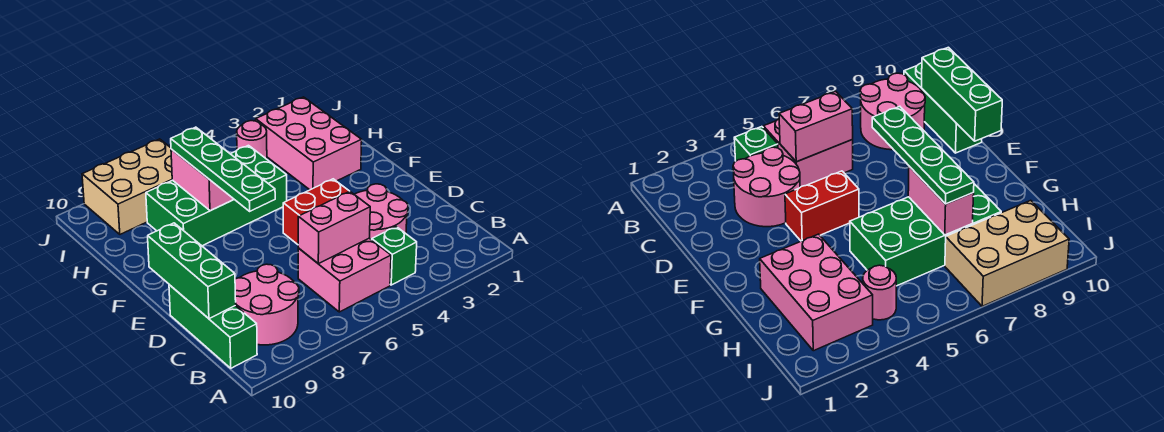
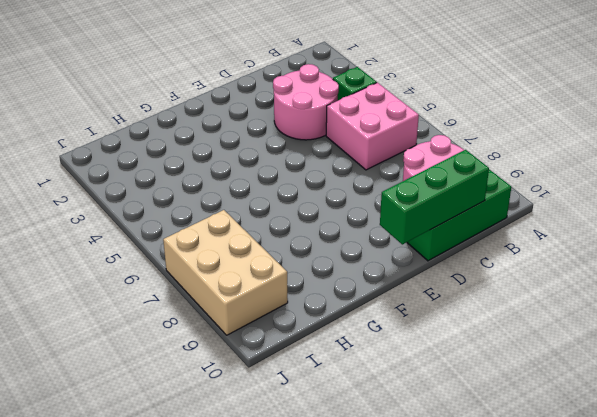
none -> red 1x2 brick [283,179,349,244]
none -> pink 2x3 brick [256,97,362,190]
none -> green 2x4 brick [146,145,287,246]

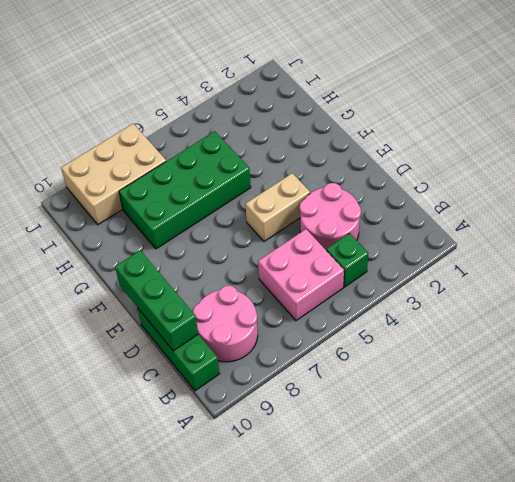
tan 1x2 brick [246,173,310,241] -> red 1x2 brick [283,179,349,244]
none -> pink 2x3 brick [256,97,362,190]
none -> pink 1x1 round brick [237,121,267,159]
none -> pink 1x2 brick [298,191,370,264]

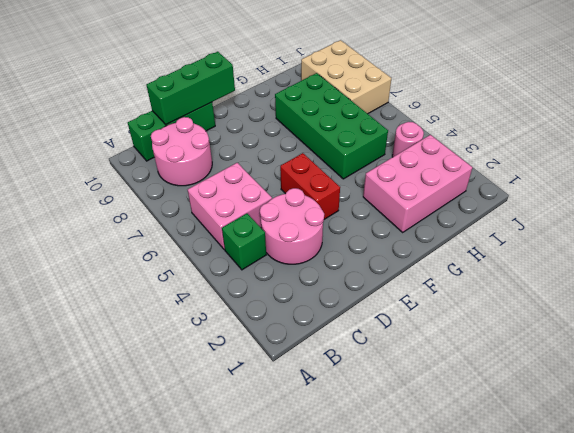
none -> pink 1x2 brick [298,191,370,264]
none -> pink 1x2 brick [171,149,234,211]
none -> green 1x4 plate [171,127,275,211]

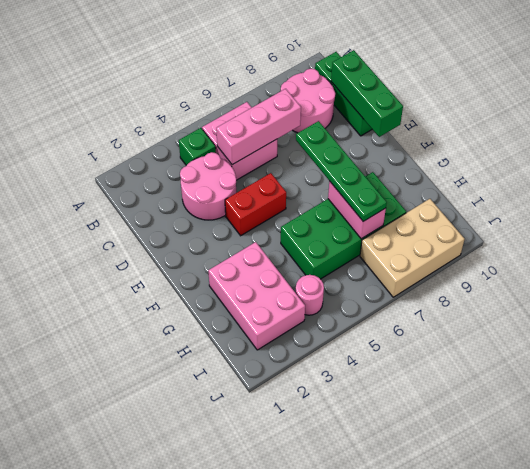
pink 1x3 brick [216,89,301,165] -> pink 1x2 brick [298,191,370,264]

